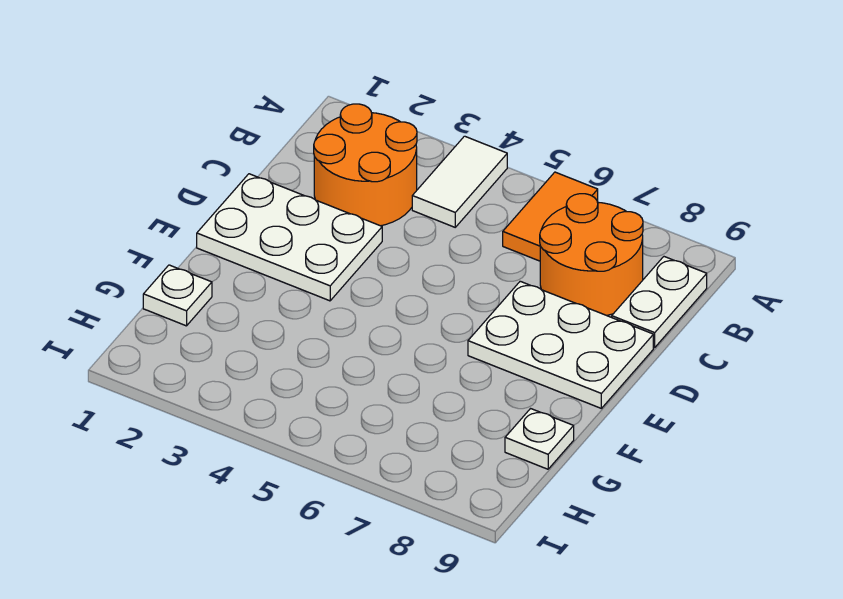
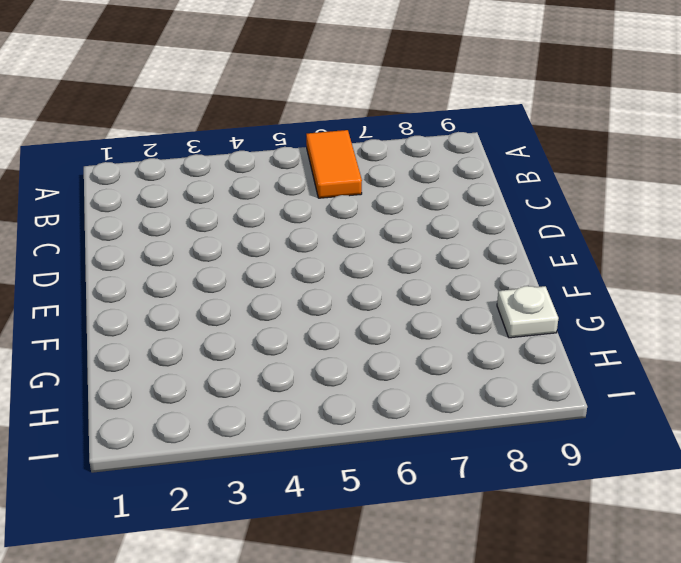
none -> white 1x2 tile [412,136,507,227]
none -> orange 2x2 round brick [314,104,417,226]

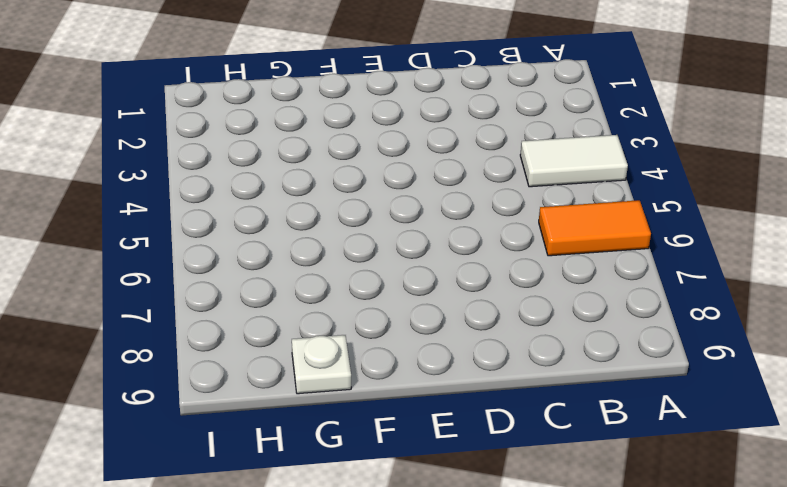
none -> orange 2x2 round brick [314,104,417,226]
none -> orange 2x2 round brick [540,194,643,315]

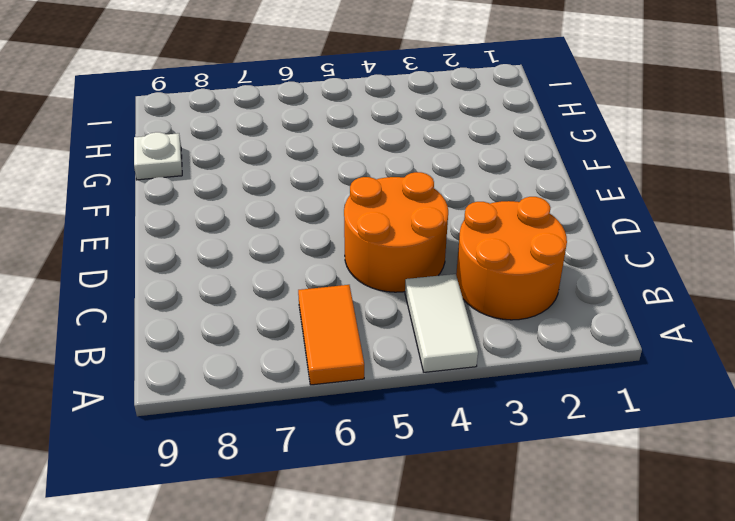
orange 2x2 round brick [344,172,448,292] -> orange 2x2 round brick moved to [540,194,643,315]
none -> white 1x2 plate [612,257,707,348]
none -> white 2x3 plate [197,174,382,301]

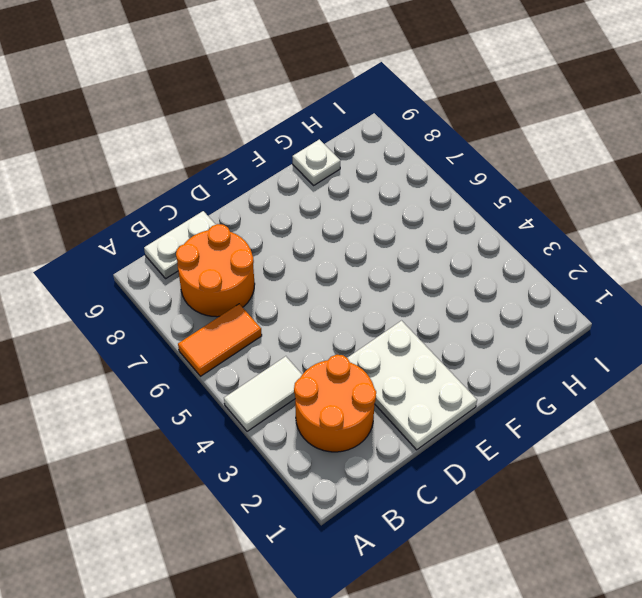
none -> white 2x3 plate [468,281,653,408]
none -> white 1x1 plate [143,265,212,326]

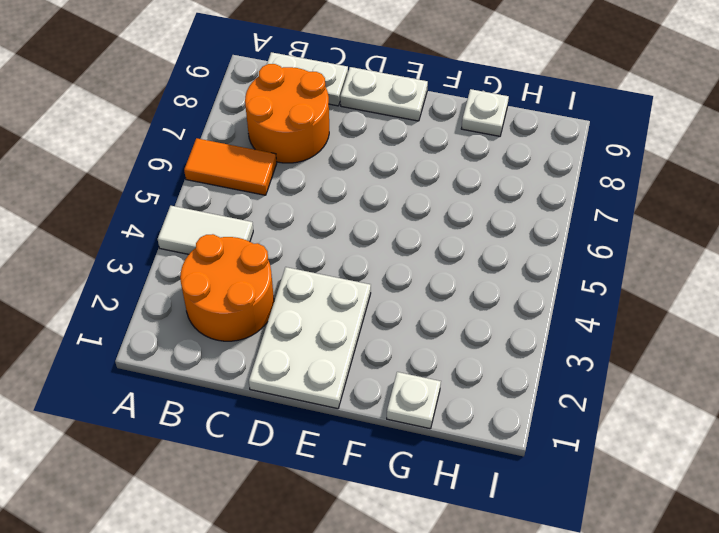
white 1x2 plate [340,67,428,121] -> white 2x3 plate [468,281,653,408]

